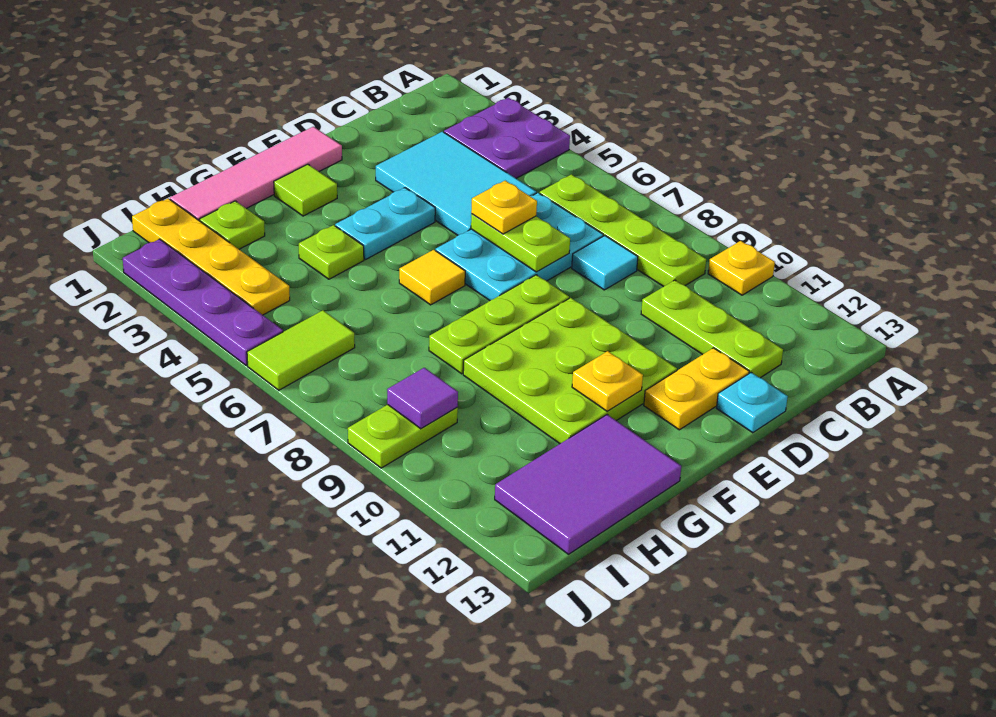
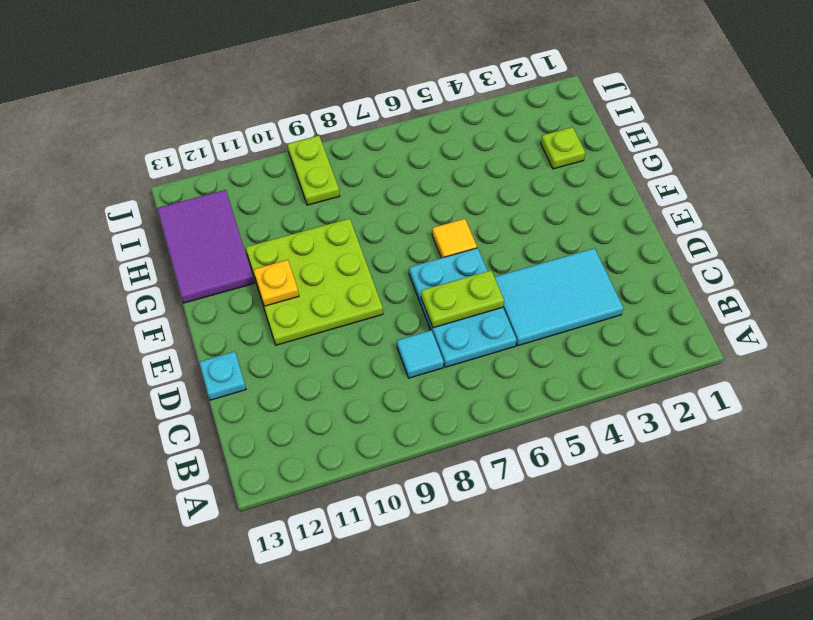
none -> purple 2x2 plate [444,98,570,179]
none -> yellow 1x1 plate [708,241,775,295]
none -> lime 1x4 plate [540,174,706,287]

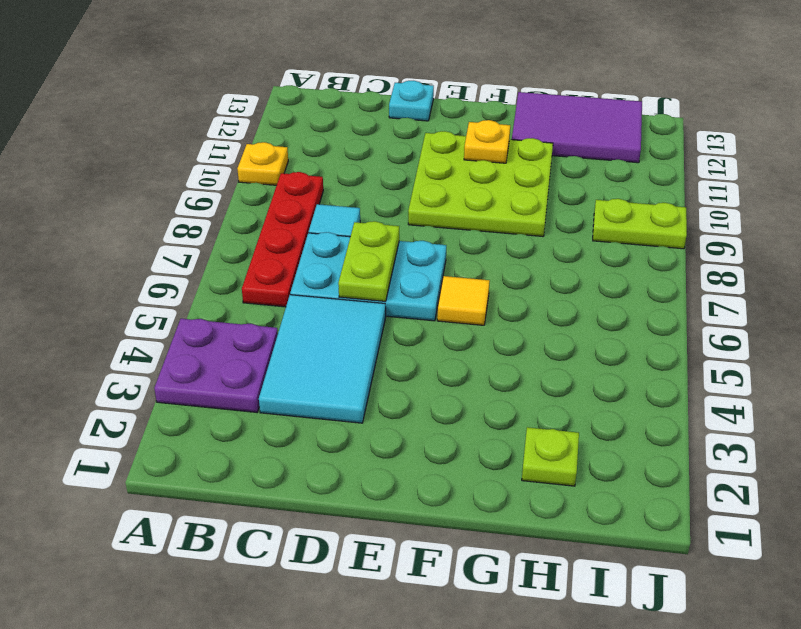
red 1x4 plate [242,172,323,307] -> lime 1x4 plate [540,174,706,287]
none -> lime 1x3 plate [641,280,783,378]
none -> yellow 1x2 plate [644,348,749,430]
none -> pink 1x4 tile [170,127,342,221]

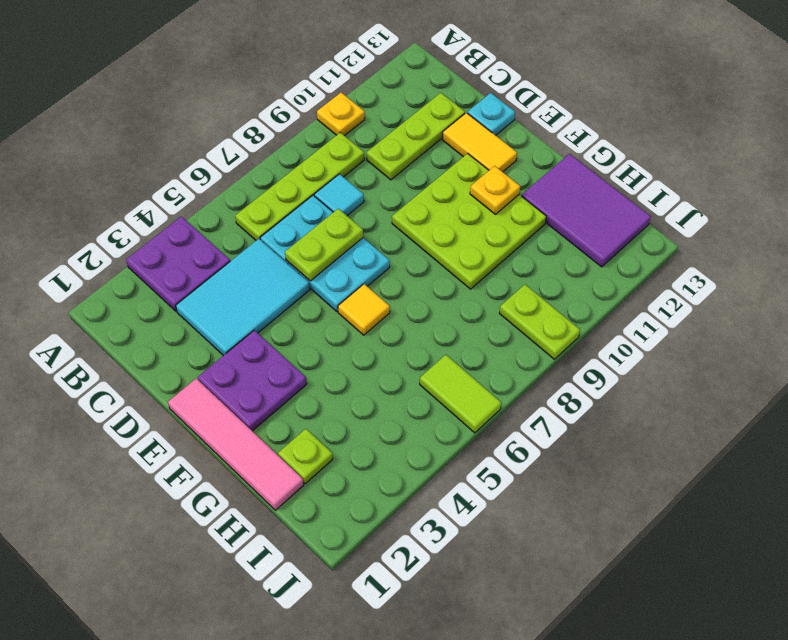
yellow 1x2 tile [442,113,517,172] -> yellow 1x2 plate [644,348,749,430]
purple 2x2 plate [198,330,307,431] -> lime 1x1 tile [274,164,337,216]
none -> cyan 1x2 plate [335,188,435,259]
none -> lime 1x3 plate [429,275,569,374]
none -> lime 1x1 plate [299,225,364,279]

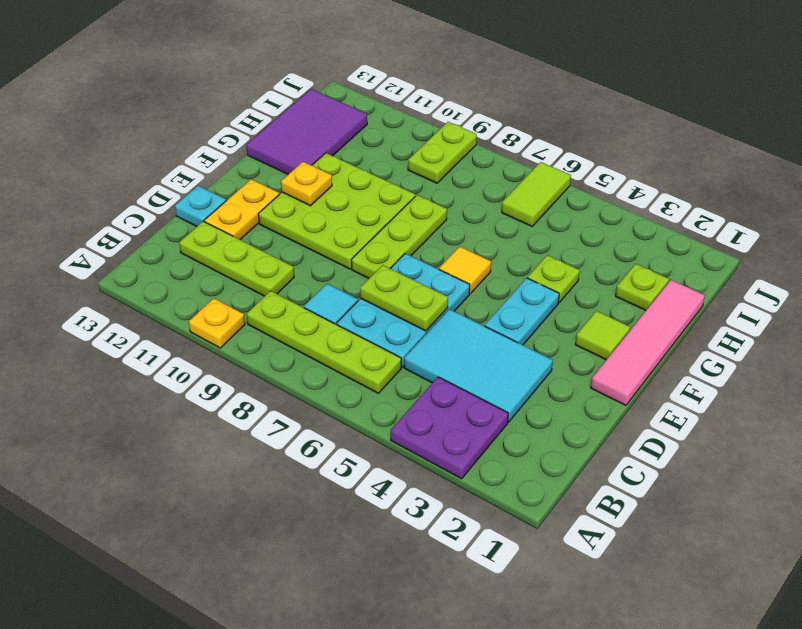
none -> yellow 1x4 plate [132,198,290,315]
none -> purple 1x4 plate [123,239,283,366]
none -> purple 1x1 tile [387,368,458,429]

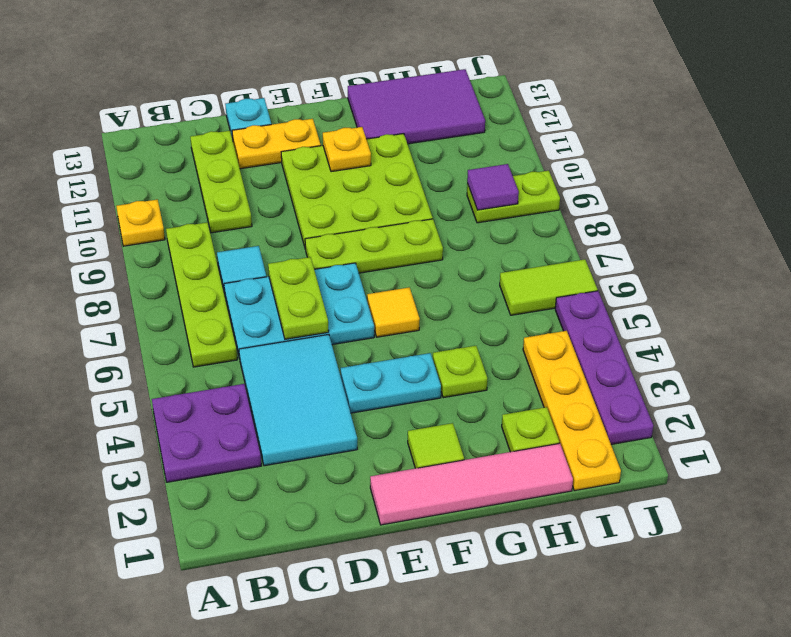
none -> yellow 1x1 plate [471,181,537,234]

